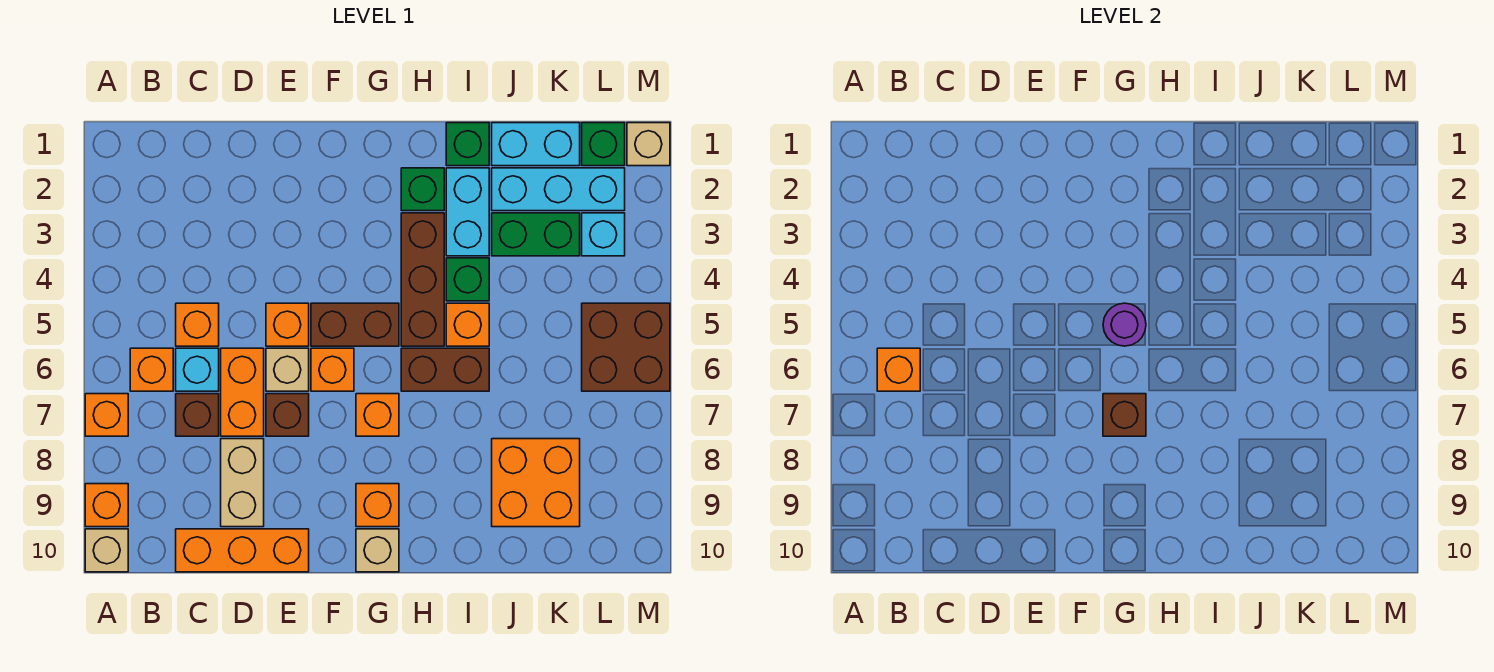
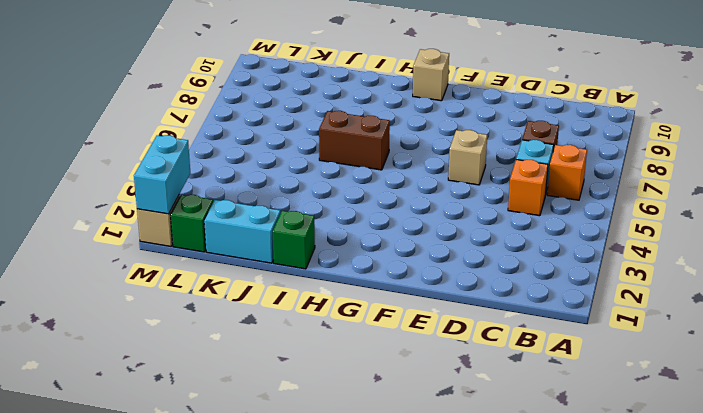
cyan 1x2 brick [134,135,190,214] -> cyan 1x2 brick moved to [446,168,489,256]
none -> orange 1x1 brick [85,394,128,436]
none -> orange 1x1 brick [85,484,128,527]
none -> tan 1x1 brick [85,529,128,572]
none -> orange 1x3 brick [176,529,309,572]

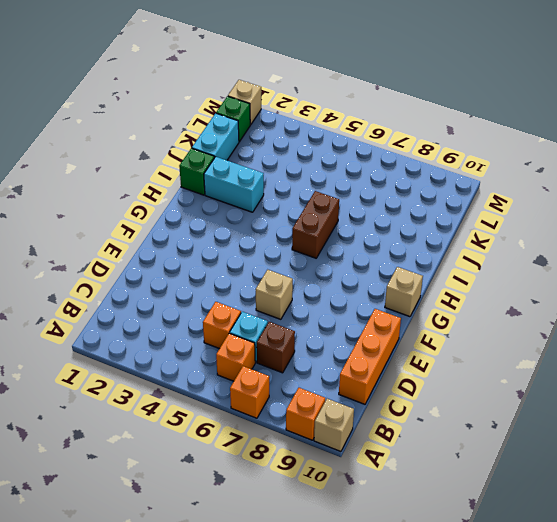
none -> orange 1x2 brick [221,348,264,436]
none -> tan 1x2 brick [221,439,264,527]
none -> orange 1x1 brick [266,303,309,346]
none -> brown 1x1 brick [266,394,309,436]

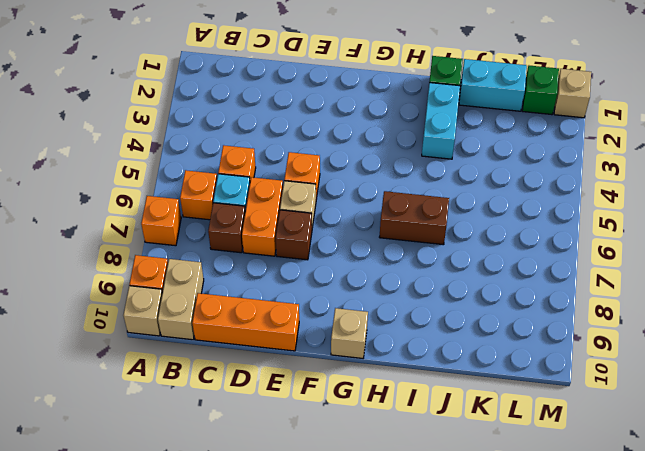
tan 1x2 brick [158,259,204,340] -> tan 1x2 brick moved to [221,439,264,527]
none -> brown 1x2 brick [311,303,399,346]
none -> orange 1x1 brick [311,348,354,391]
none -> orange 1x1 brick [356,394,399,436]
none -> orange 1x1 brick [356,484,399,527]

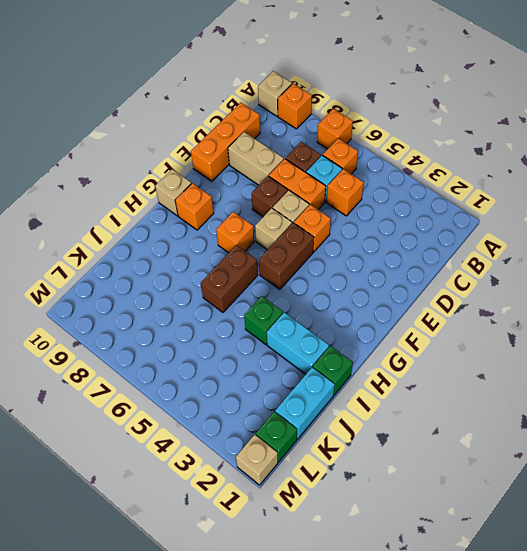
tan 1x1 brick [255,208,292,250] -> orange 1x1 brick [311,348,354,391]
none -> green 1x1 brick [401,168,444,211]
none -> brown 1x3 brick [401,213,444,346]
none -> orange 1x1 brick [446,303,489,346]
none -> cyan 1x3 brick [492,168,625,211]

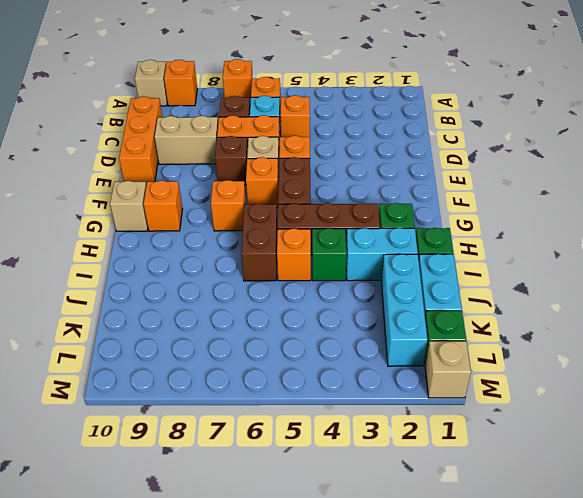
none -> green 1x2 brick [492,213,580,256]
none -> orange 2x2 brick [492,439,580,527]
none -> cyan 1x1 brick [582,213,625,256]
none -> brown 2x2 brick [582,303,670,391]

